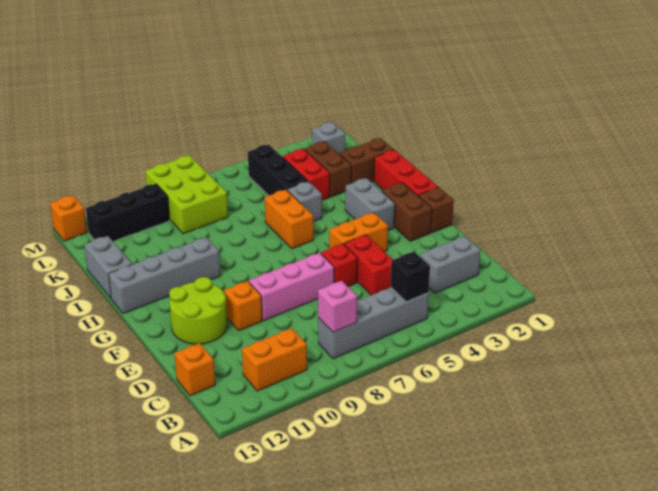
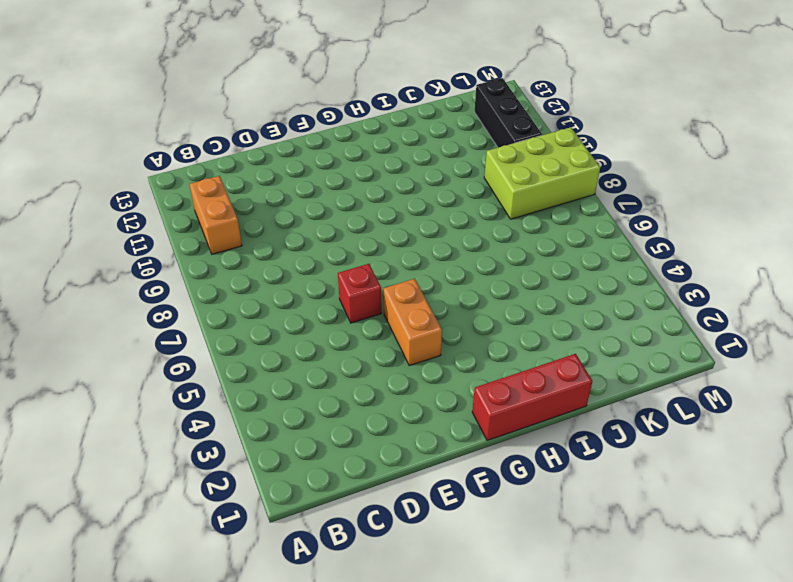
none -> grey 1x4 brick [318,287,429,359]
none -> grey 1x2 brick [421,236,480,293]
none -> orange 1x1 brick [175,343,215,396]

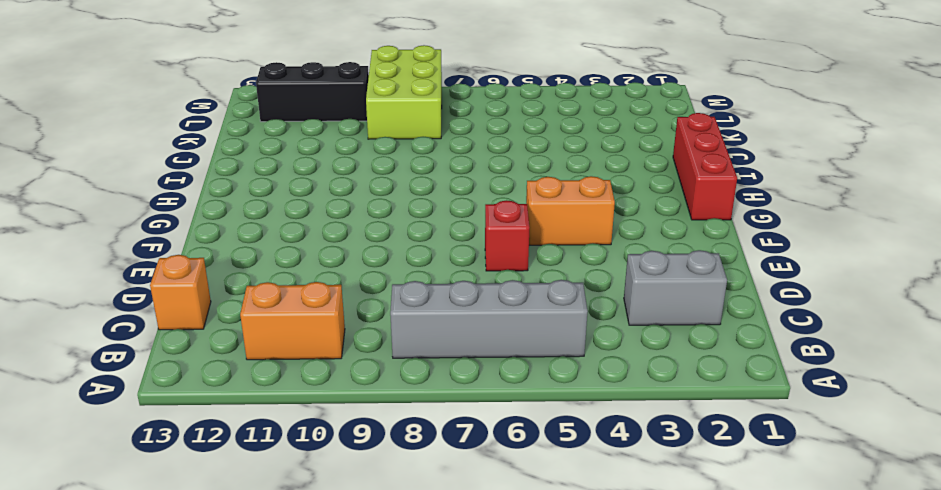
none -> red 1x2 brick [344,235,393,295]
none -> pink 1x3 brick [249,253,334,321]
none -> orange 1x1 brick [224,281,262,331]

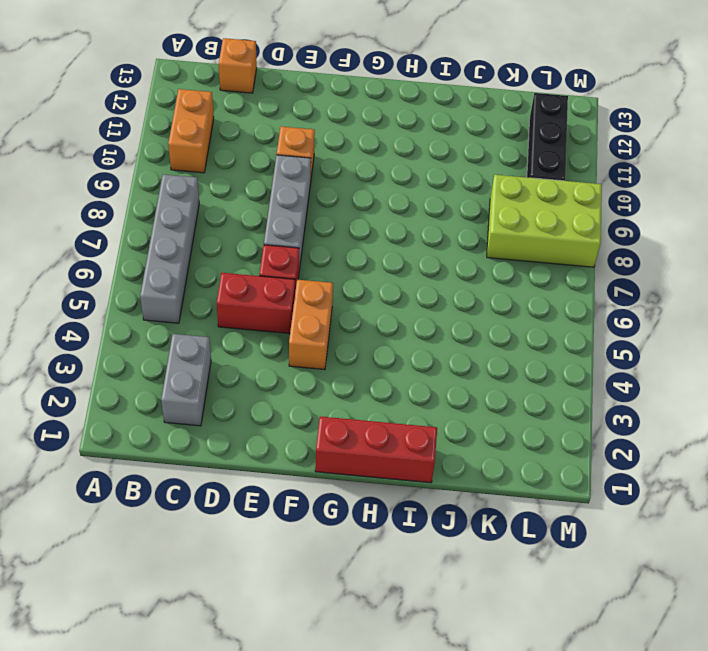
grey 1x3 brick [264,155,311,270] -> pink 1x3 brick [249,253,334,321]
none -> lime 2x2 round brick [169,277,227,344]
none -> brown 1x1 brick [419,187,454,233]
none -> brown 1x2 brick [382,183,432,241]

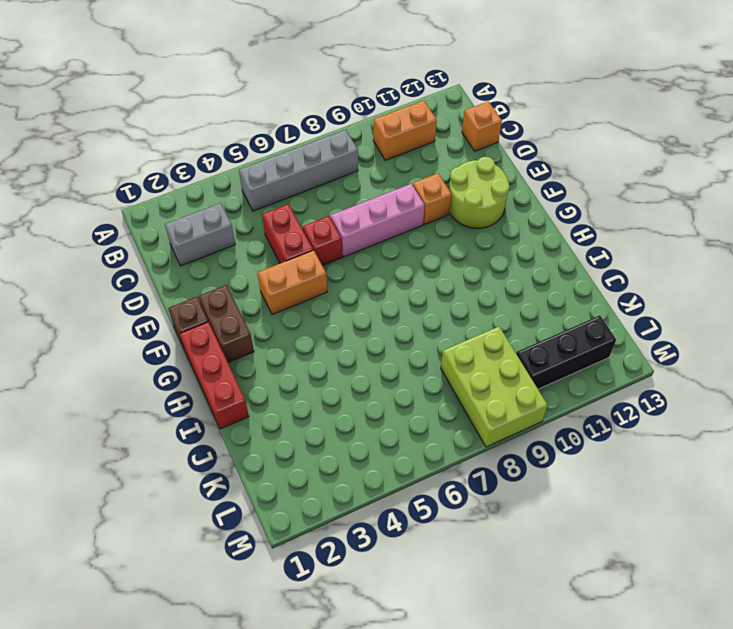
none -> grey 1x2 brick [345,178,395,231]
none -> orange 1x2 brick [265,190,313,249]
none -> grey 1x4 brick [109,237,221,314]

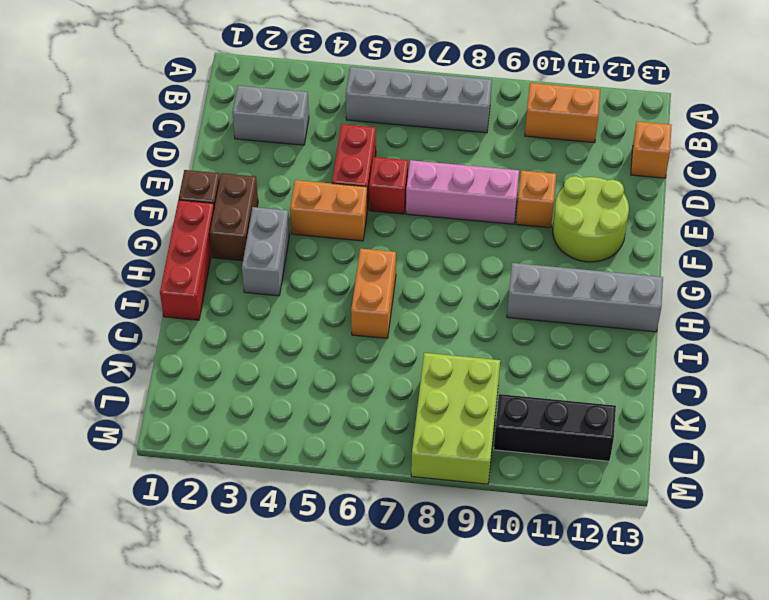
none -> grey 1x1 brick [287,181,322,222]
none -> grey 1x2 brick [84,236,132,298]
none -> brown 1x2 brick [339,138,394,183]

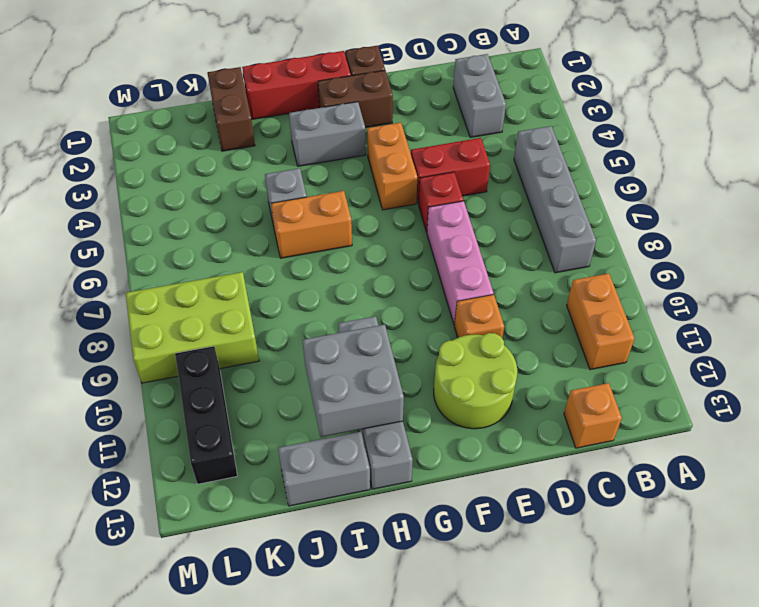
grey 2x2 brick [303,324,404,437] -> none
none -> brown 1x2 brick [304,141,351,197]
none -> red 1x2 brick [283,149,330,200]
none -> black 1x3 brick [248,144,308,195]

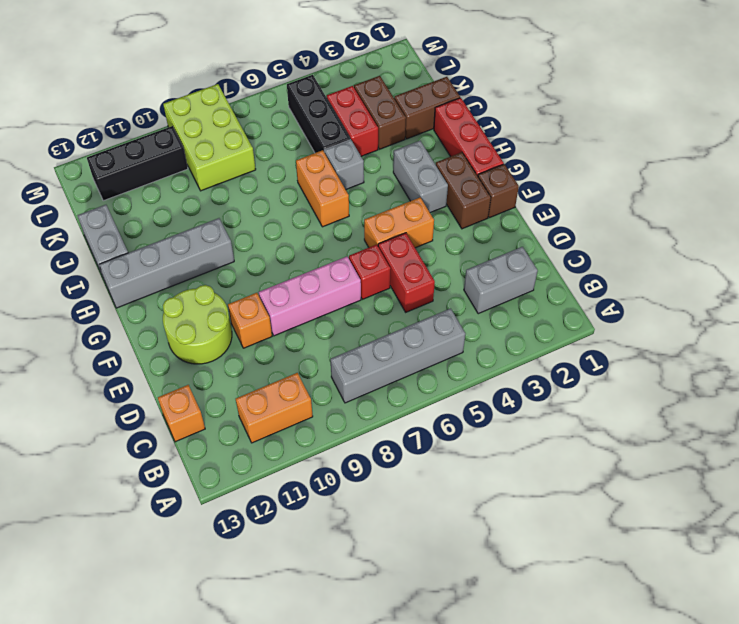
none -> grey 1x1 brick [312,122,345,153]
none -> orange 1x1 brick [50,195,87,241]
none -> black 1x1 brick [391,252,430,302]

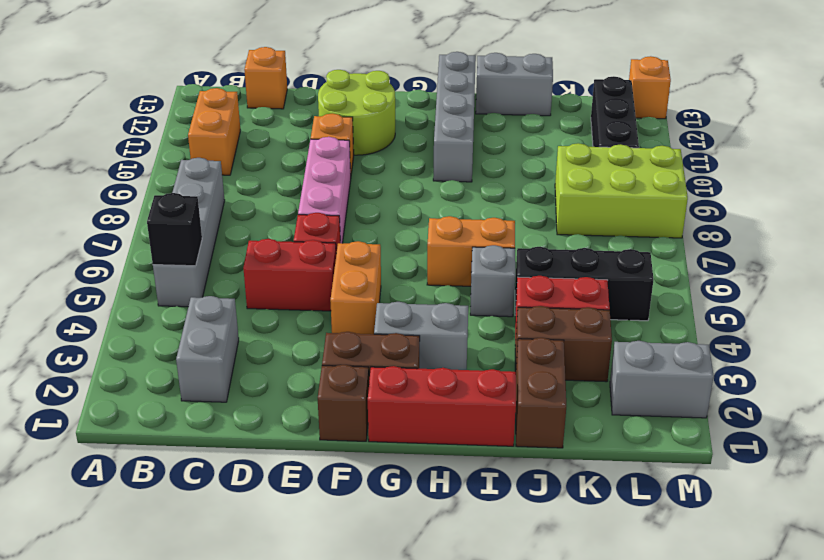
grey 1x2 brick [610,341,714,418] -> grey 1x1 brick [312,122,345,153]
none -> pink 1x1 brick [318,281,357,332]

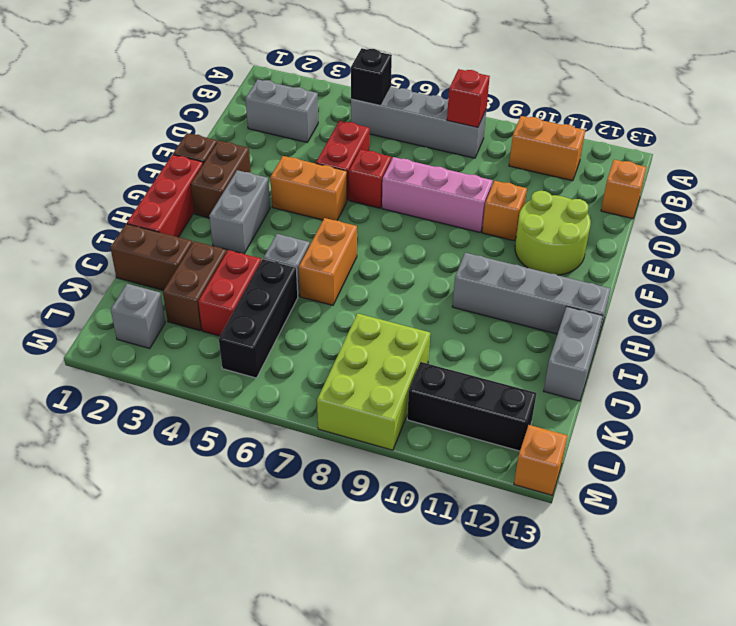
red 1x1 brick [447,69,490,127] -> pink 1x1 brick [318,281,357,332]

